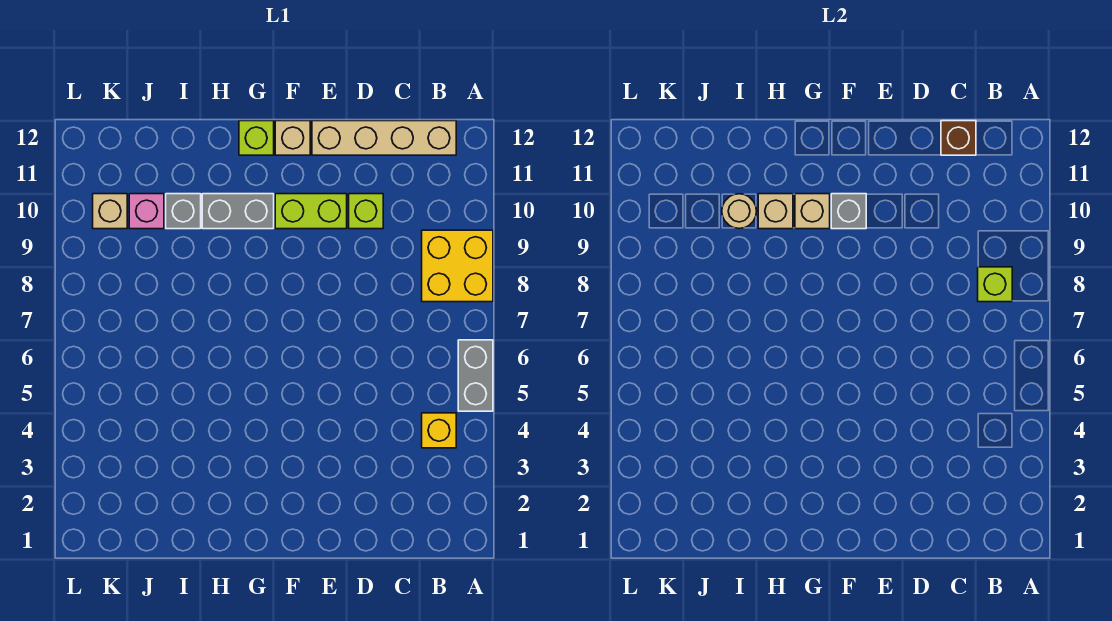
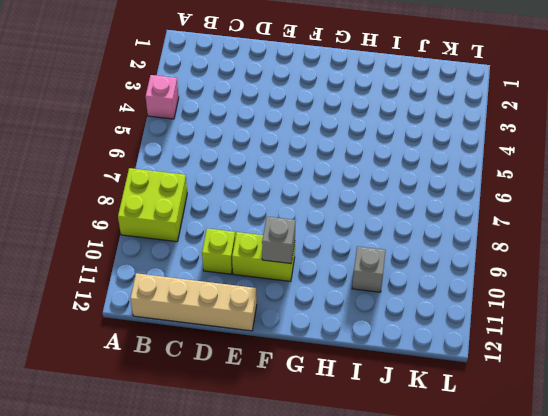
pink 1x1 brick [146,75,179,119] -> pink 1x1 brick moved to [129,194,164,229]
lime 2x2 brick [118,168,187,242] -> yellow 2x2 brick [422,230,493,302]
none -> grey 1x2 brick [458,340,493,411]
none -> yellow 1x1 brick [422,413,456,448]
none -> tan 1x1 brick [275,121,310,155]

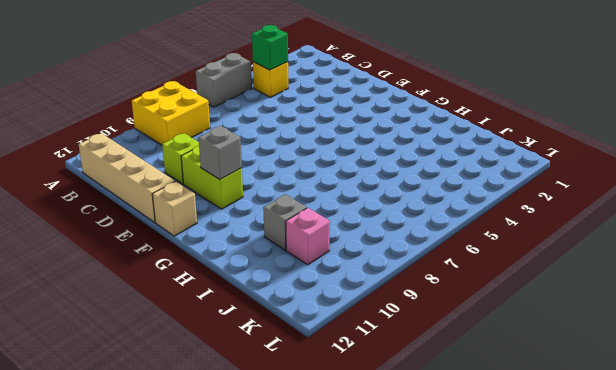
green 1x1 brick [252,25,288,70] -> none
none -> grey 1x2 brick [202,194,274,229]
none -> lime 1x1 brick [239,121,274,155]
none -> tan 1x1 brick [93,194,127,229]

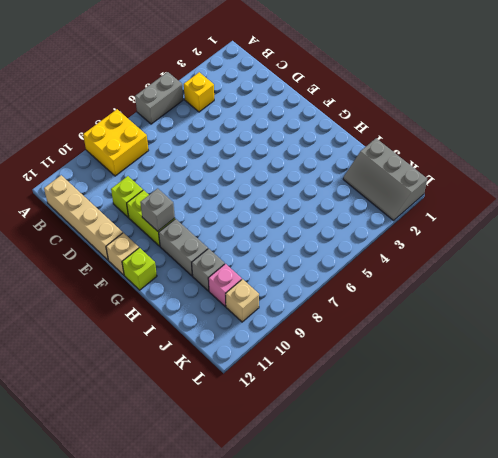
grey 2x3 slope [343,138,427,220] -> none
none -> lime 1x1 brick [978,267,1012,302]
none -> brown 1x1 brick [941,121,976,155]
none -> tan 1x1 brick [795,194,830,229]

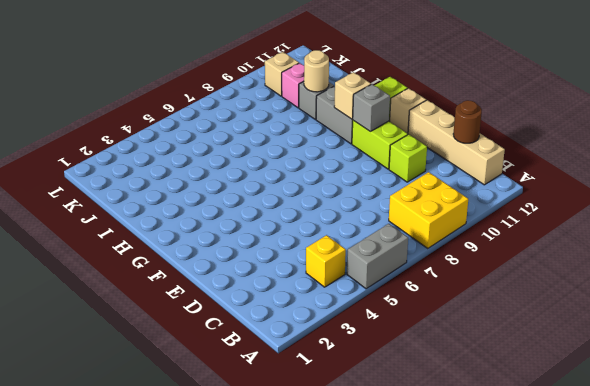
brown 1x1 round brick [453,100,482,143] -> brown 1x1 brick [941,121,976,155]
none -> lime 1x1 brick [978,267,1012,302]
none -> tan 1x1 brick [758,194,793,229]

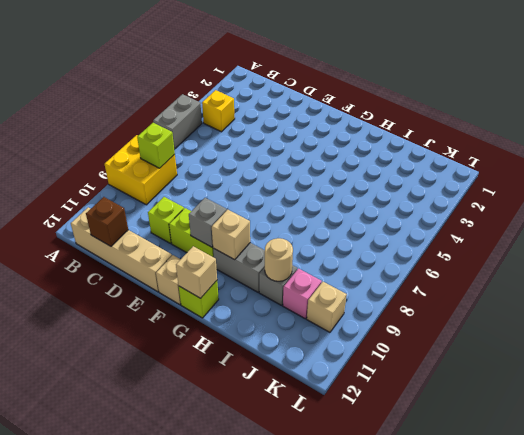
tan 1x1 brick [176,246,217,298] -> tan 1x1 brick moved to [758,194,793,229]

